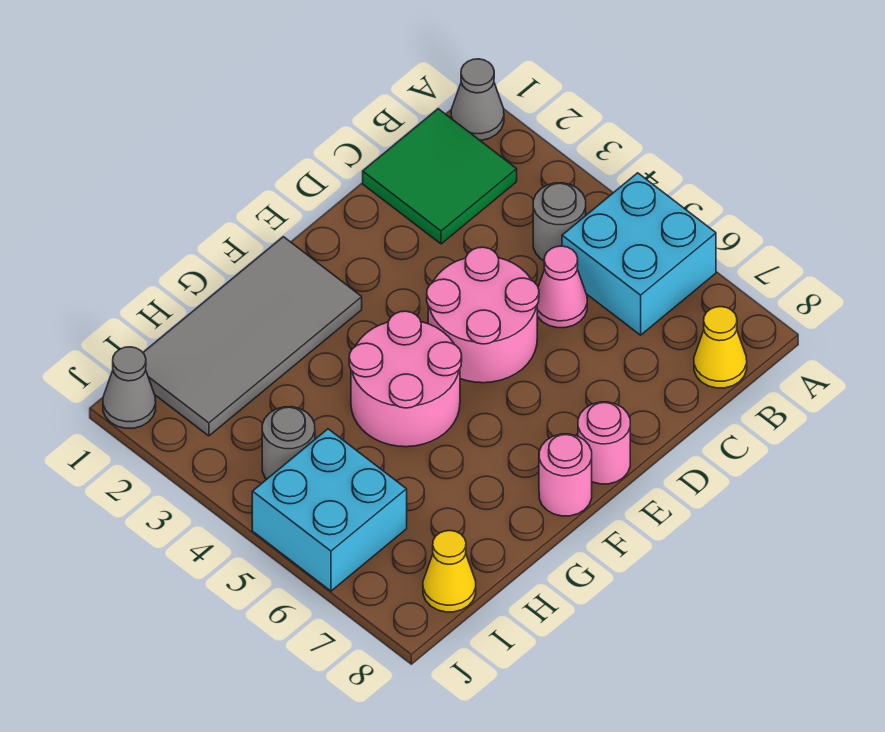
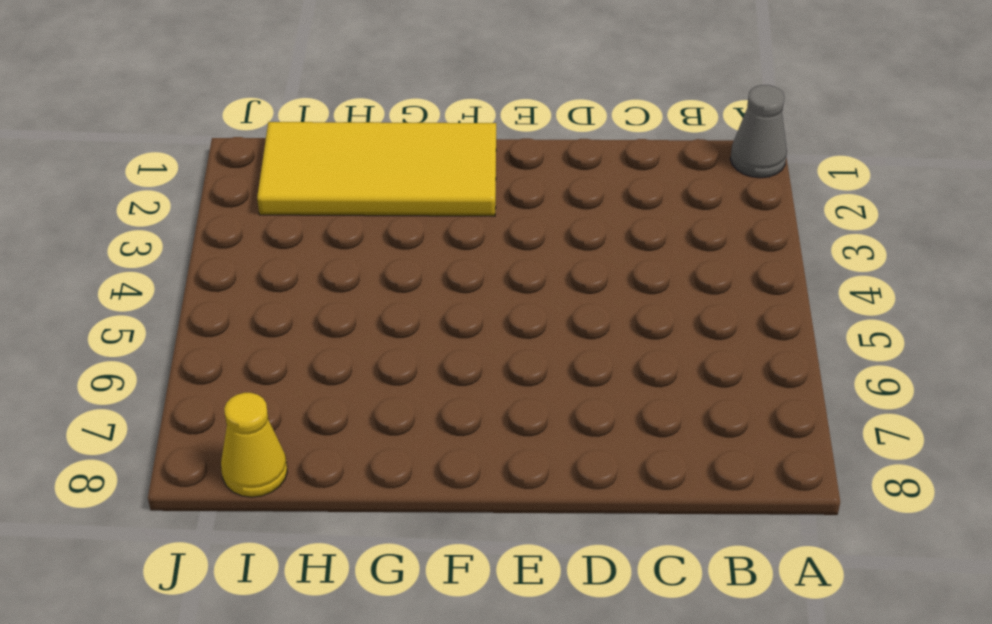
yellow 2x4 tile [257,122,496,216] -> grey 2x4 tile [143,237,362,436]
none -> cyan 2x2 brick [562,173,716,335]
none -> green 2x2 tile [363,109,517,244]
none -> grey 1x1 round brick [533,183,586,261]

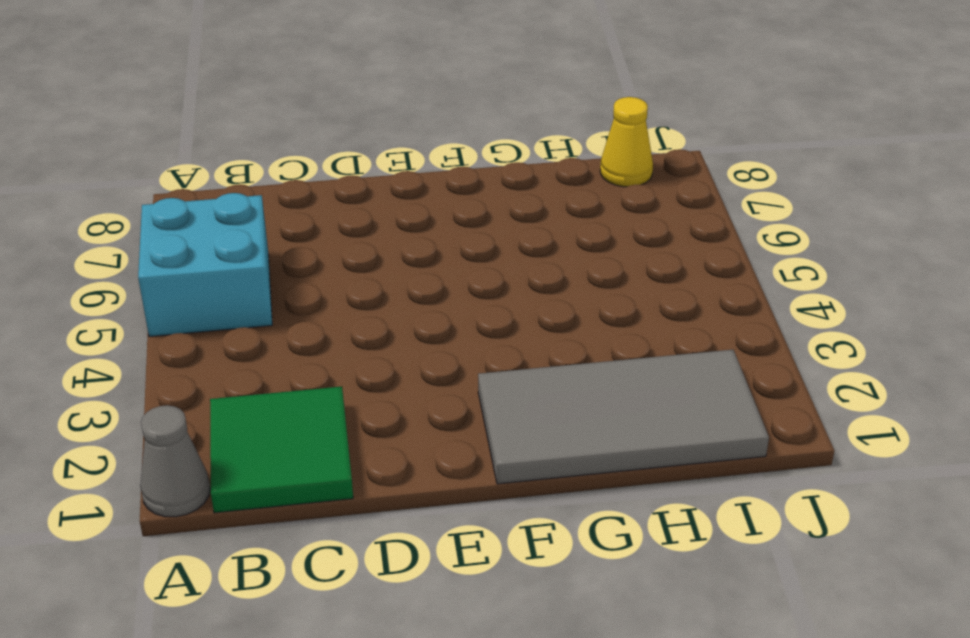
none -> grey 1x1 round brick [533,183,586,261]
none -> yellow 1x1 cone [694,307,747,388]
none -> pink 1x1 cone [537,246,587,328]

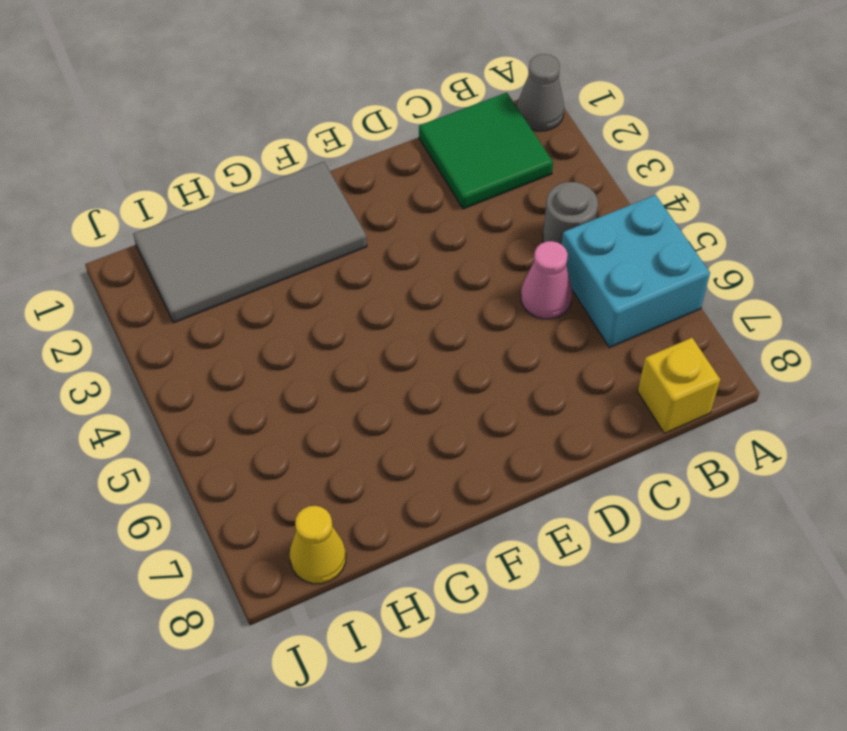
yellow 1x1 brick [638,338,720,433] -> yellow 1x1 cone [694,307,747,388]
none -> pink 2x2 round brick [427,247,539,383]
none -> pink 1x1 round brick [578,402,630,484]
none -> pink 2x2 round brick [349,311,462,447]

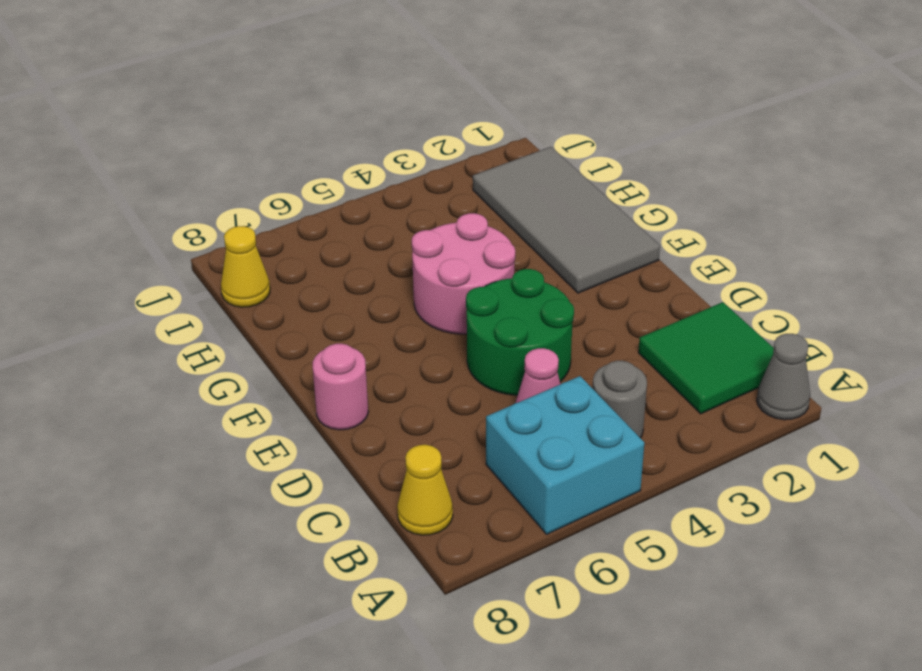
green 2x2 round brick [466,269,574,395] -> pink 2x2 round brick [427,247,539,383]
none -> pink 1x1 round brick [539,434,592,516]
none -> grey 1x1 round brick [262,407,315,479]
none -> cyan 2x2 brick [252,429,407,591]

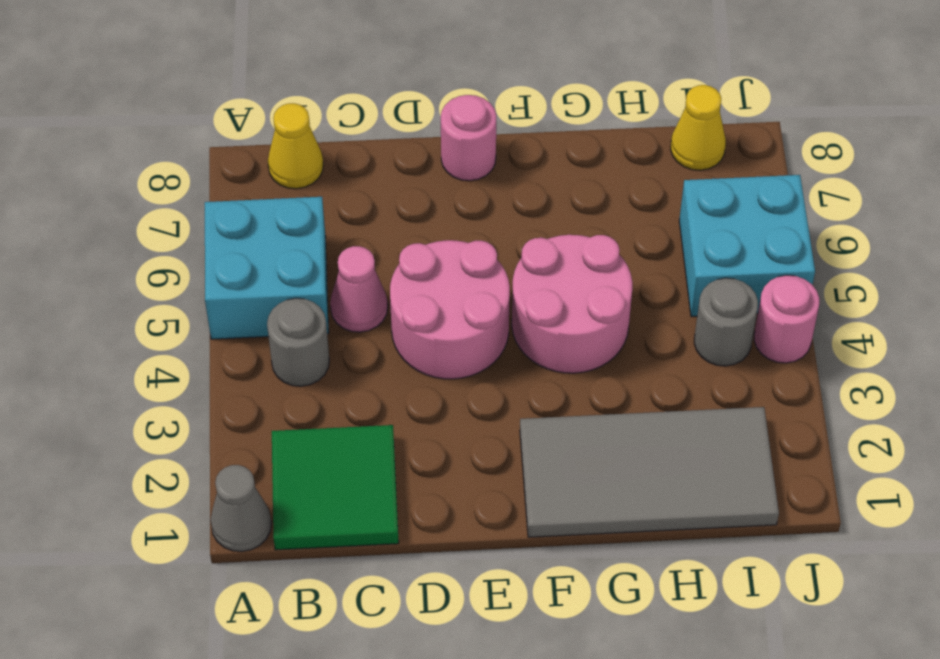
pink 1x1 round brick [754,275,819,363] -> pink 1x1 round brick moved to [539,434,592,516]
none -> grey 1x1 cone [103,347,156,428]

